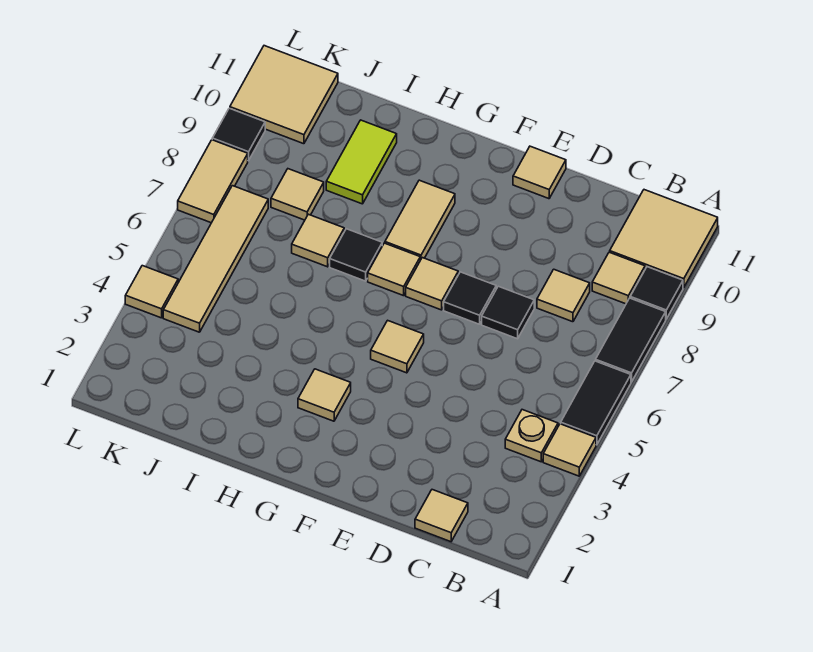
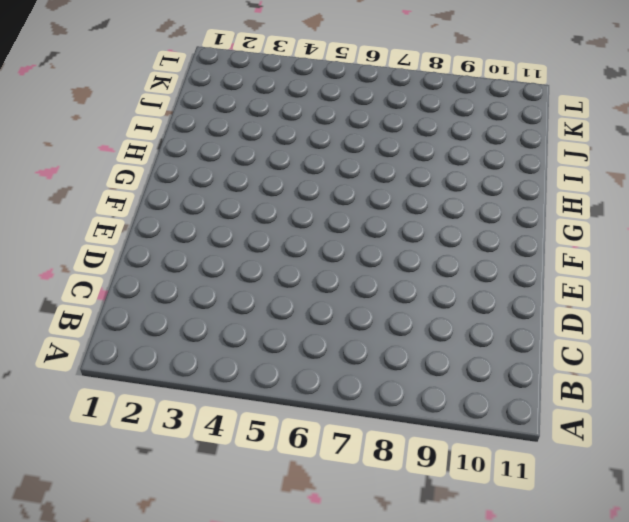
none -> tan 1x1 tile [543,424,596,476]
none -> black 1x2 tile [561,361,631,445]
none -> black 1x2 tile [596,298,666,382]

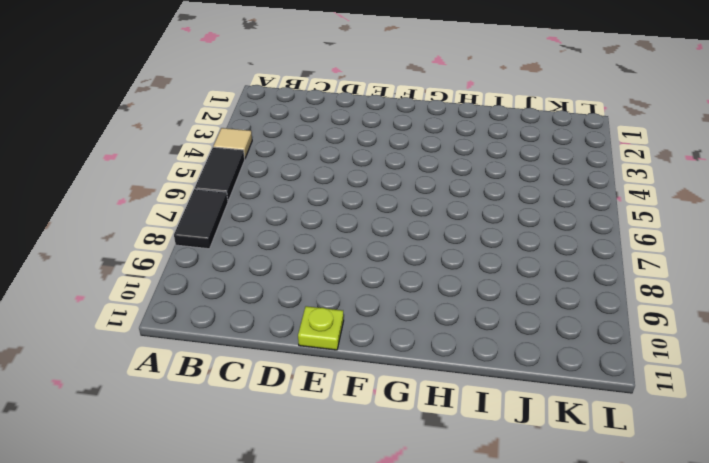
lime 1x1 plate [298,306,344,350] -> tan 1x1 tile [513,146,566,199]
none -> black 1x1 tile [630,267,683,319]
none -> tan 2x2 tile [610,190,718,288]
none -> tan 1x1 plate [505,410,558,462]

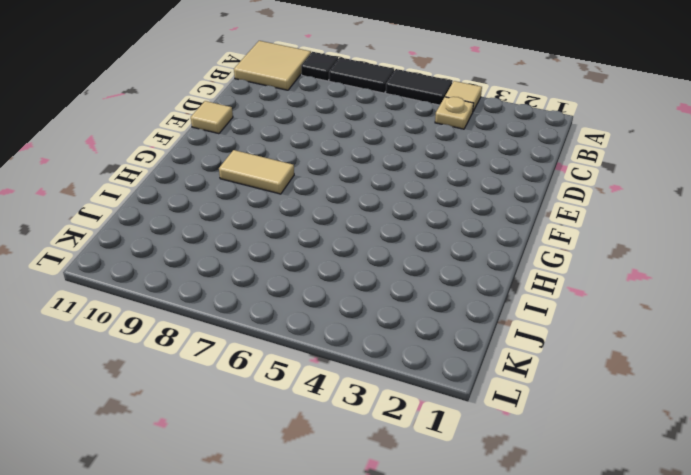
none -> tan 1x1 tile [592,252,645,304]
none -> tan 1x1 tile [415,490,468,542]
none -> tan 1x1 tile [537,269,590,322]

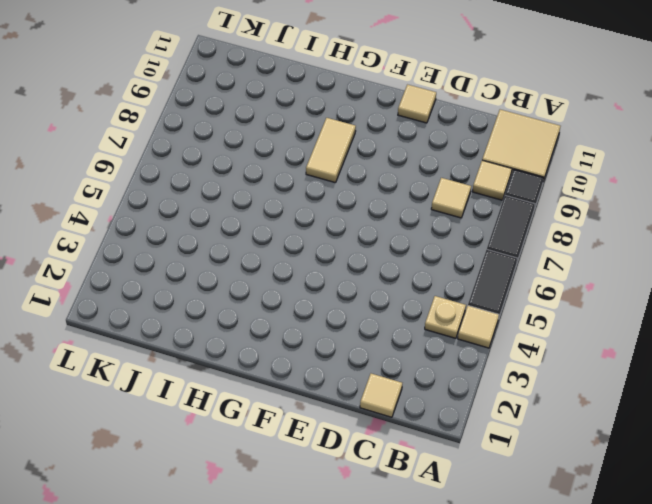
none -> black 1x1 tile [482,286,534,339]
none -> black 1x1 tile [444,272,496,324]
none -> tan 1x1 tile [371,320,424,373]

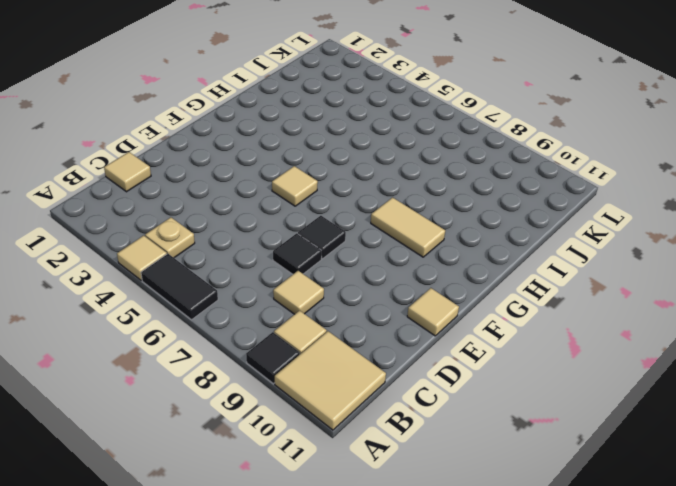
none -> black 1x2 tile [596,298,666,382]
none -> tan 1x1 tile [406,258,458,310]
none -> tan 1x1 tile [298,369,351,421]

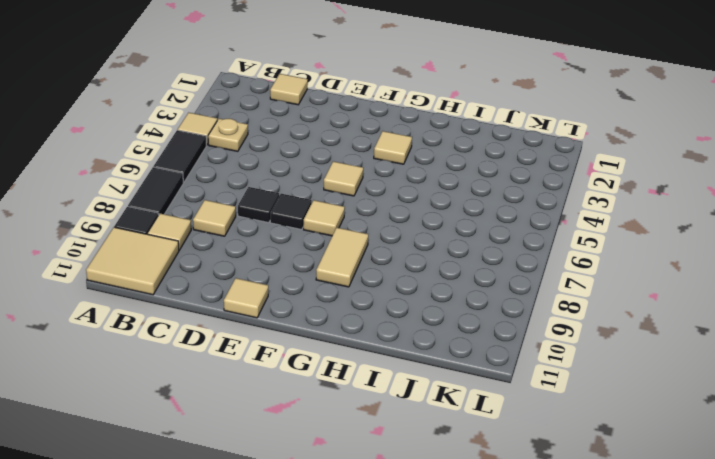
none -> tan 1x1 tile [368,243,420,296]
none -> black 1x1 tile [330,229,382,281]
none -> tan 1x1 tile [292,214,344,267]

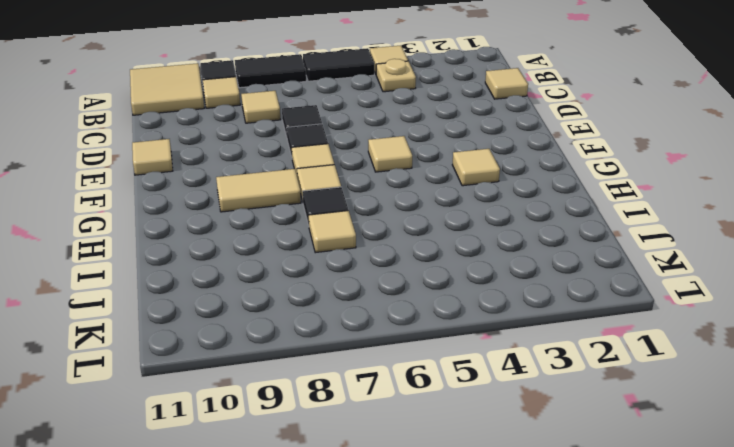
none -> lime 1x2 tile [326,120,397,204]
none -> tan 1x1 tile [271,169,324,220]
none -> tan 1x4 tile [163,186,268,332]

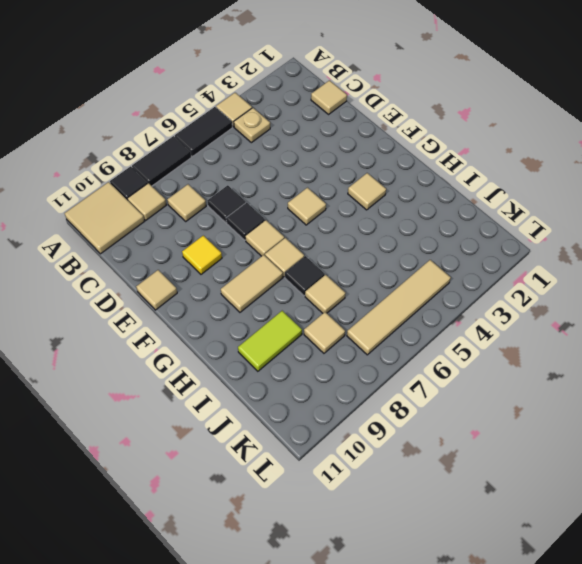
yellow 1x1 tile [182,236,222,274] -> none
none -> tan 2x2 tile [230,46,338,144]
none -> tan 1x1 tile [125,266,178,318]
none -> tan 1x2 tile [178,140,248,223]

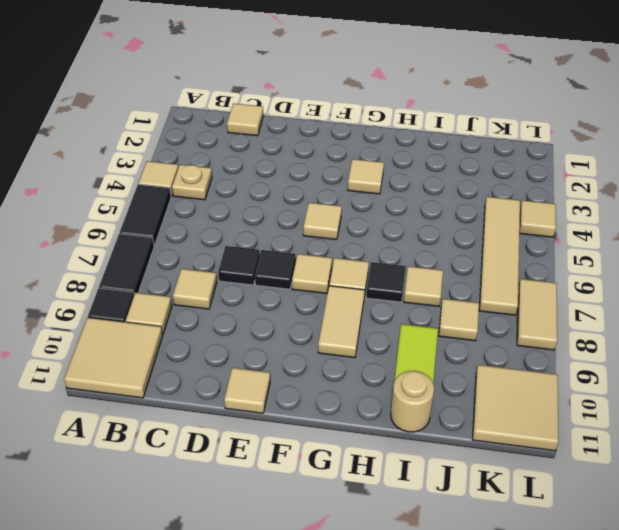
tan 1x1 round brick [391,371,434,432] -> none
none -> black 1x1 tile [212,108,265,161]

